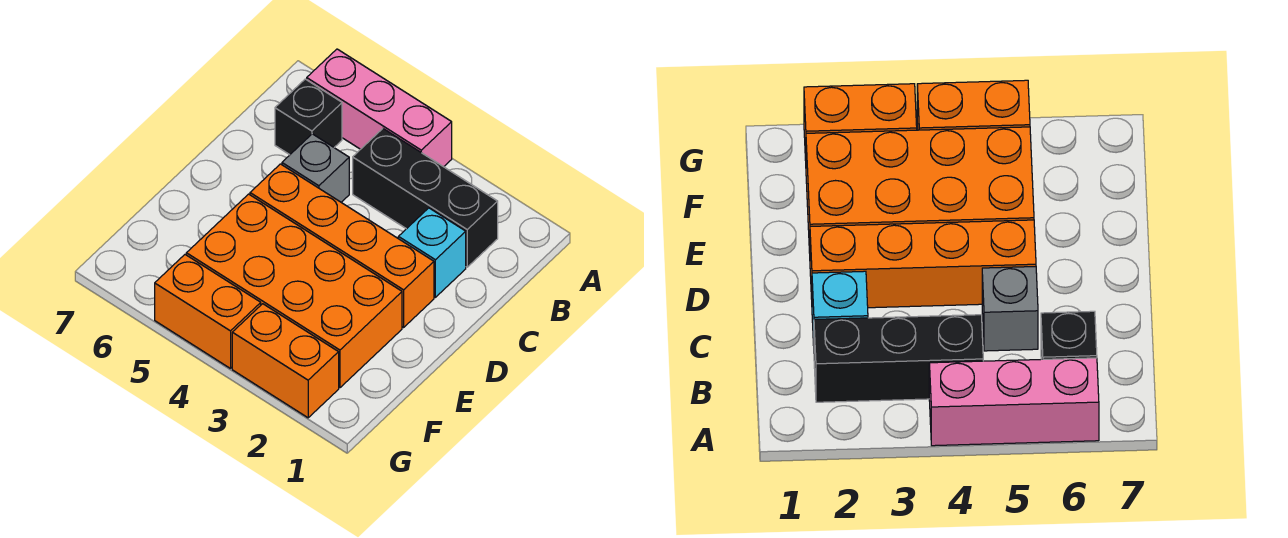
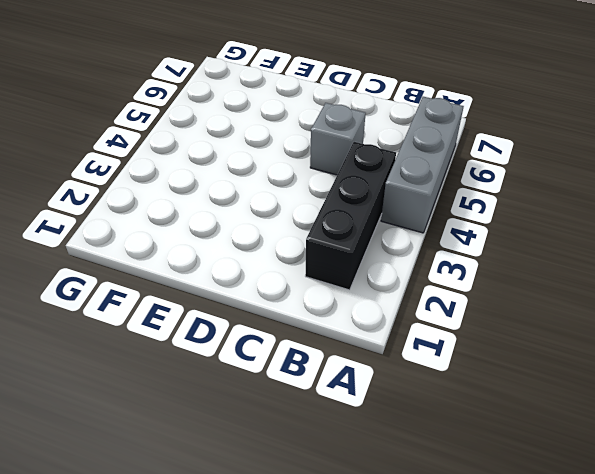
grey 1x3 brick [381,97,464,233] -> pink 1x3 brick [307,49,452,167]
none -> black 1x1 brick [275,79,342,155]
none -> cyan 1x1 brick [398,208,466,297]

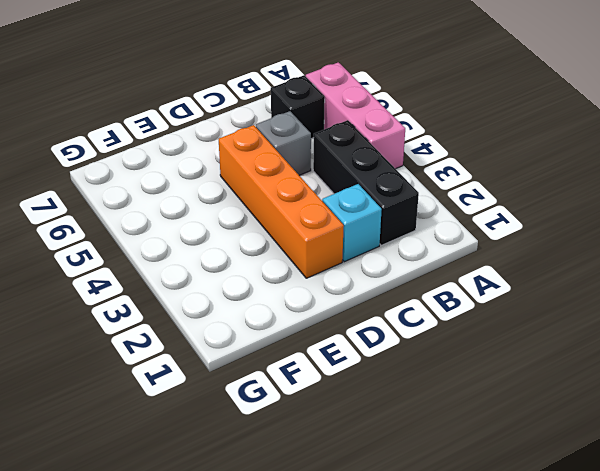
none -> orange 2x4 brick [186,194,402,388]
none -> orange 1x2 brick [232,304,339,418]

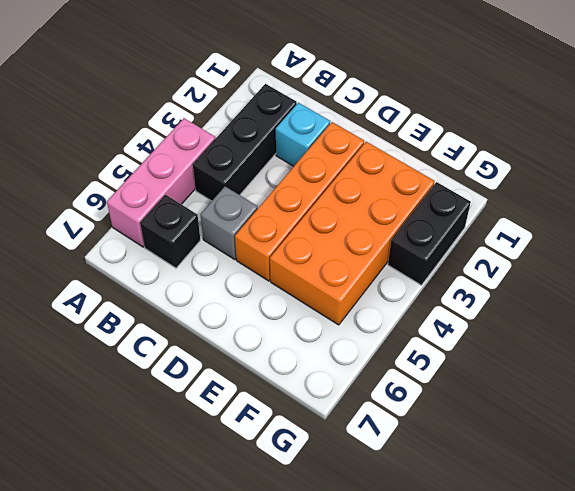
black 1x2 brick [388,182,471,285] -> orange 1x2 brick [232,304,339,418]
none -> orange 1x2 brick [155,255,261,369]

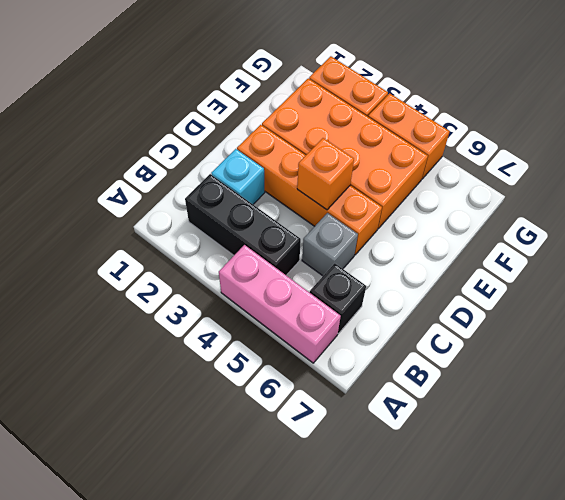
orange 1x1 brick [297,138,354,210] -> none

